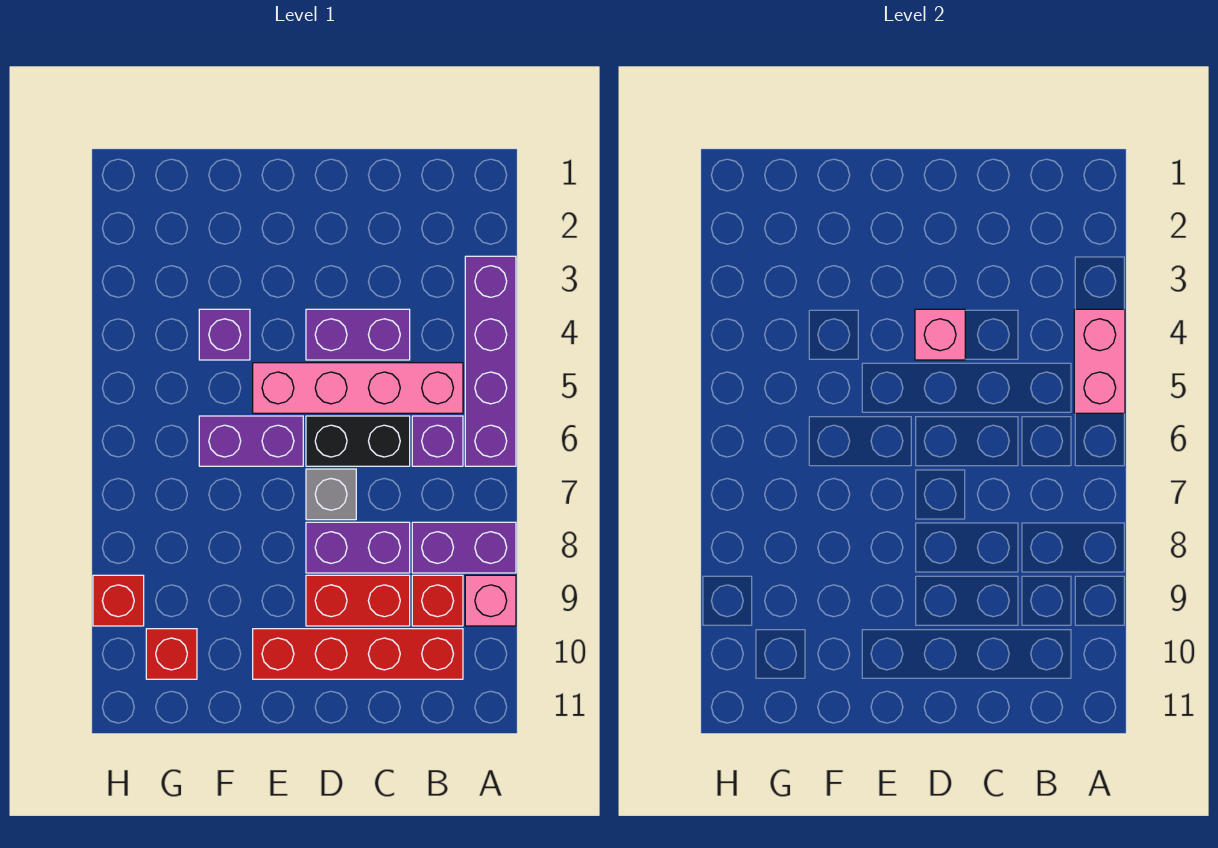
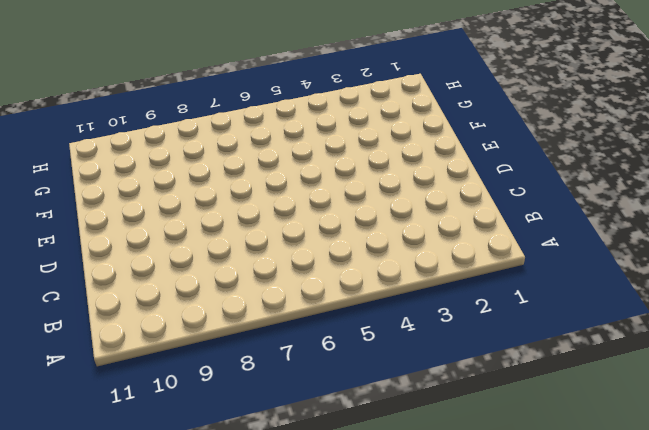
none -> purple 1x4 brick [465,256,516,466]
none -> purple 1x2 brick [412,522,516,573]
none -> pink 1x1 brick [465,575,516,626]

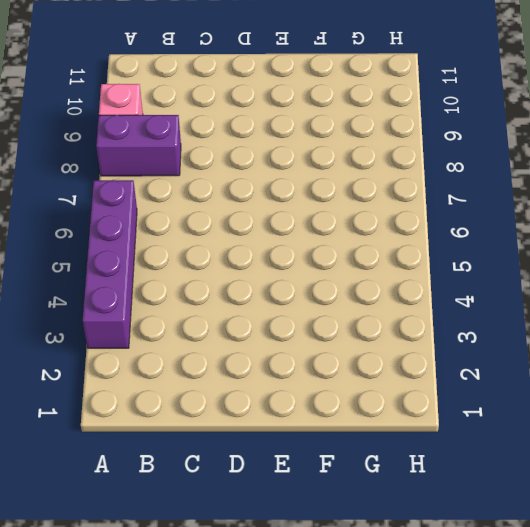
none -> pink 1x4 brick [253,363,463,413]
none -> purple 1x1 brick [412,416,463,466]
none -> red 1x1 brick [412,575,463,626]

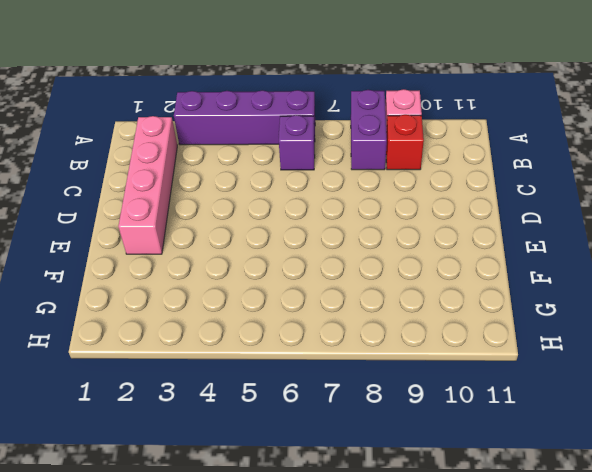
pink 1x4 brick [118,116,177,254] -> pink 1x4 brick moved to [253,363,463,413]
none -> red 1x4 brick [253,629,463,679]
none -> purple 1x2 brick [306,309,410,360]
none -> black 1x2 brick [306,416,410,466]

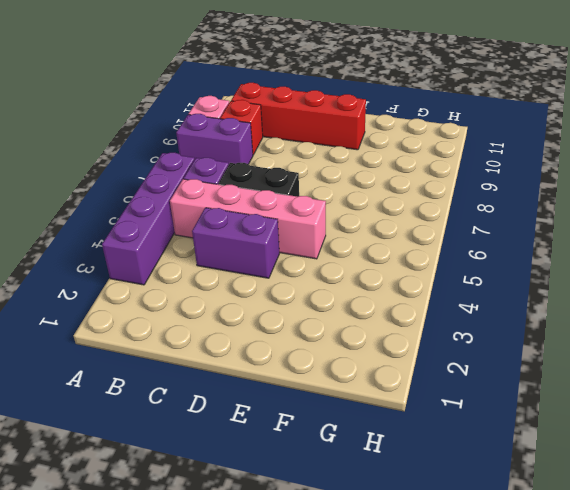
none -> purple 1x2 brick [306,522,410,573]
none -> red 1x2 brick [306,575,410,626]
none -> grey 1x1 brick [306,469,356,520]

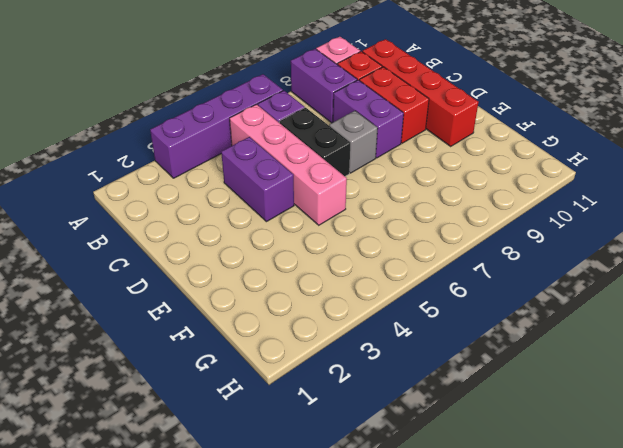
none -> purple 1x2 brick [199,416,303,466]
none -> purple 1x1 brick [199,309,250,360]
none -> red 1x1 brick [146,629,197,679]

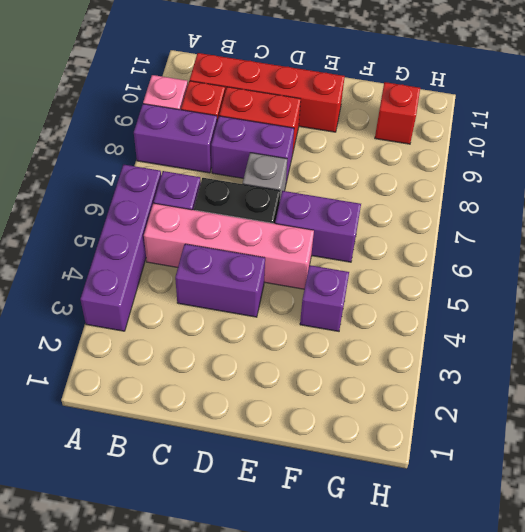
none -> red 1x1 brick [93,575,144,626]
none -> pink 1x2 brick [1074,309,1125,413]
none -> pink 1x1 brick [915,309,965,360]

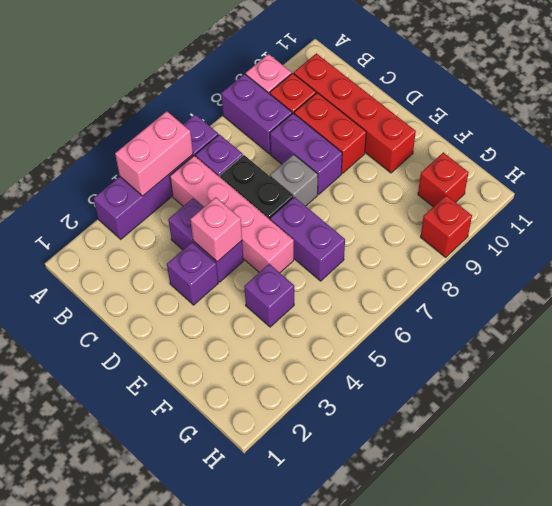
purple 1x1 brick [167,242,218,305] -> none

